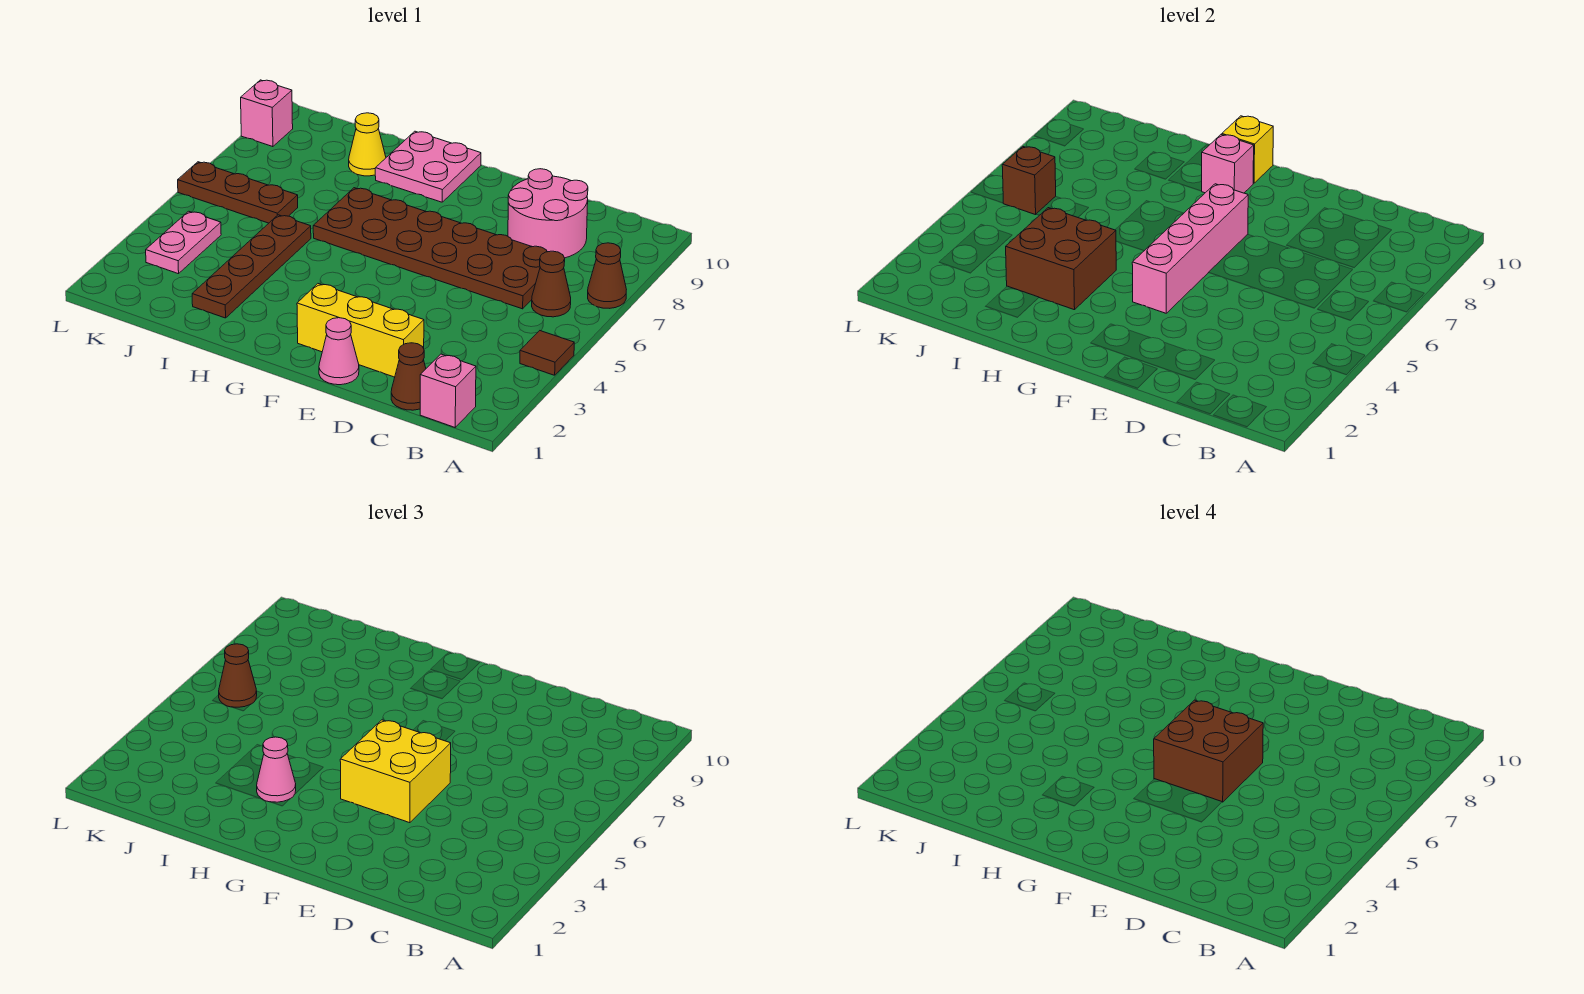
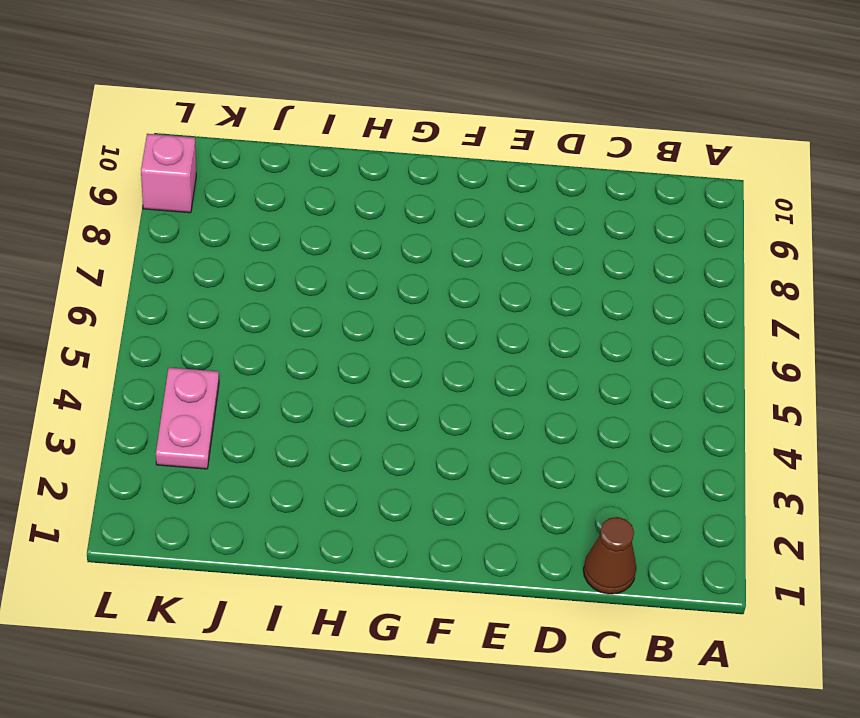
none -> brown 1x1 tile [520,331,574,375]
none -> brown 1x1 cone [588,243,626,308]
none -> pink 1x1 brick [420,354,476,427]

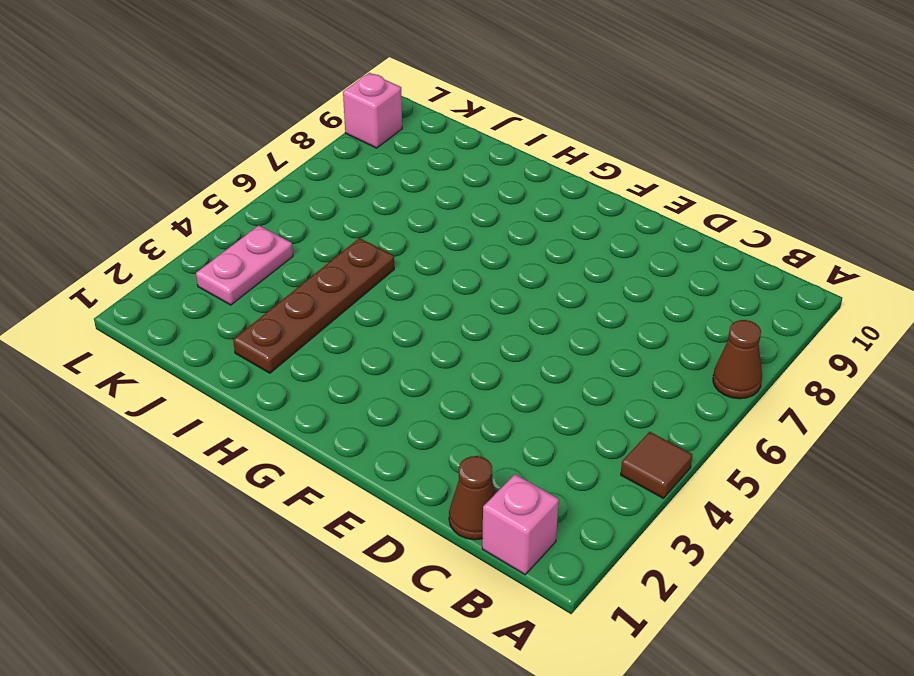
none -> brown 1x1 cone [532,251,571,317]
none -> brown 2x6 plate [313,188,547,309]
none -> pink 2x2 round brick [508,169,588,258]

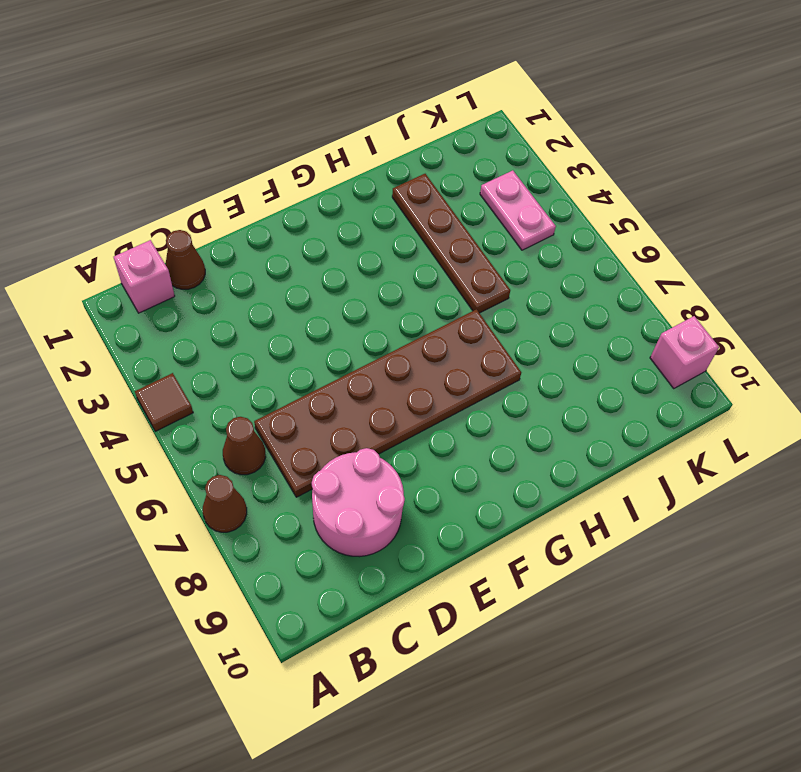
none -> yellow 1x3 brick [297,284,424,377]
none -> pink 1x1 cone [319,318,359,385]
none -> pink 2x2 plate [375,131,481,202]

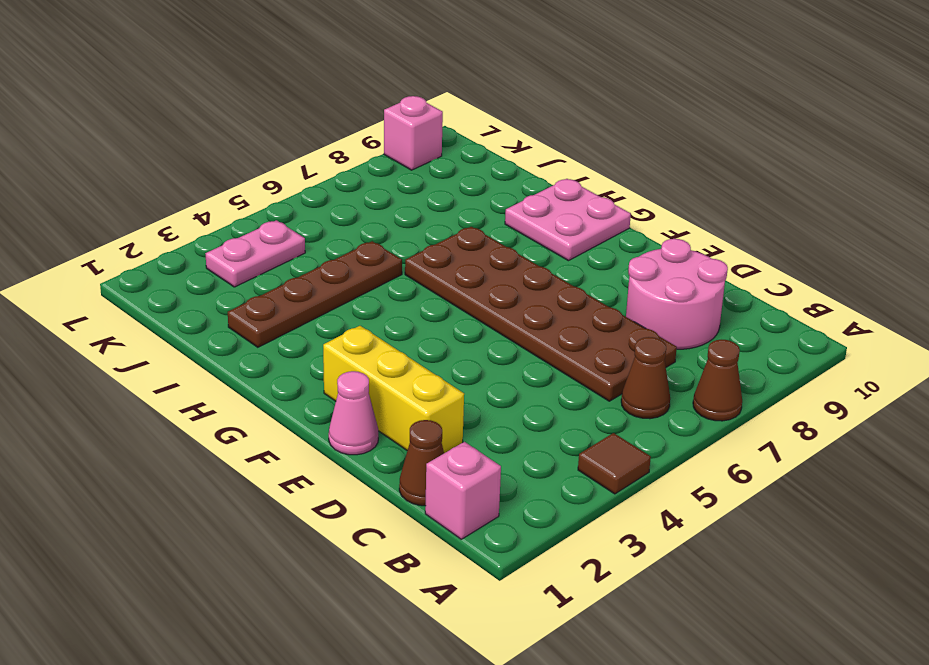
none -> yellow 1x1 cone [349,113,386,176]
none -> brown 1x3 plate [178,162,298,223]
none -> pink 1x4 brick [1132,184,1248,313]

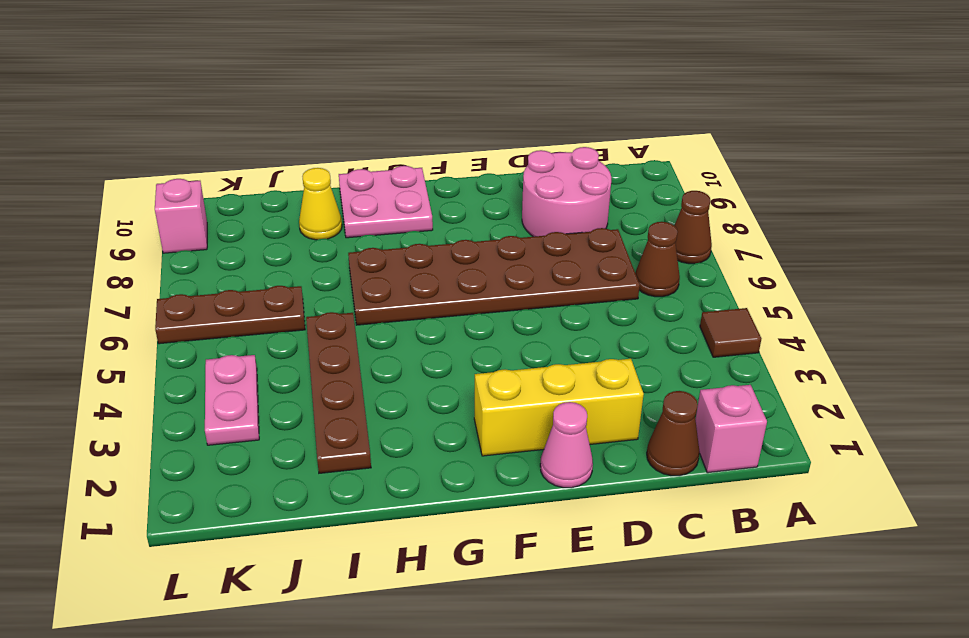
none -> pink 1x4 brick [1132,184,1248,313]
none -> pink 1x1 brick [1202,135,1254,193]
none -> yellow 1x1 brick [1222,116,1273,183]

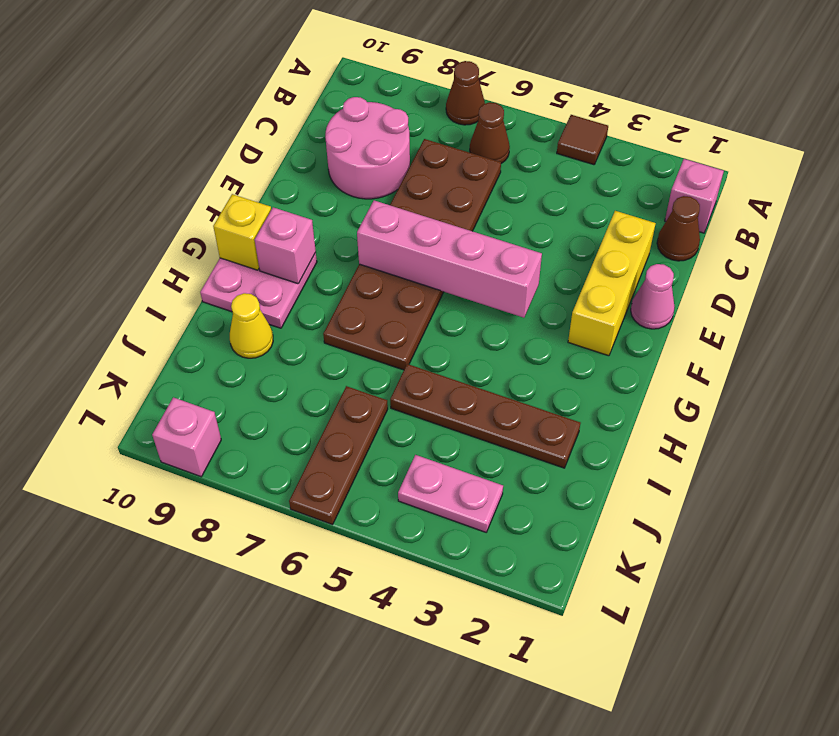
none -> brown 2x2 brick [1006,208,1116,310]
none -> brown 1x1 brick [1002,147,1056,215]
none -> yellow 2x2 brick [340,720,451,823]

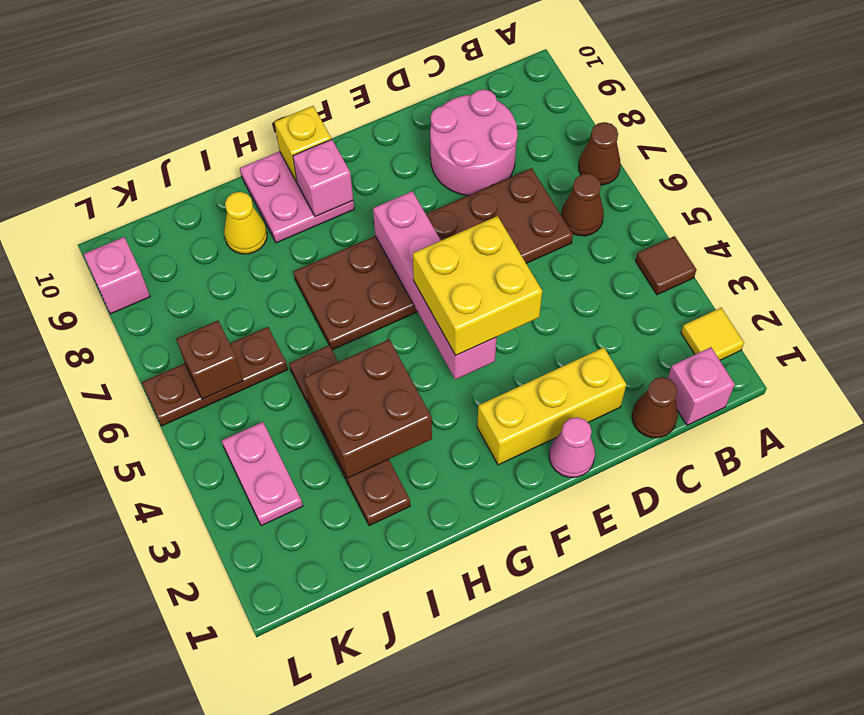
yellow 1x1 tile [681,308,744,360] -> none
none -> pink 1x1 cone [257,737,296,802]
none -> brown 1x1 cone [219,644,257,707]
none -> brown 2x2 brick [1154,700,1263,802]

